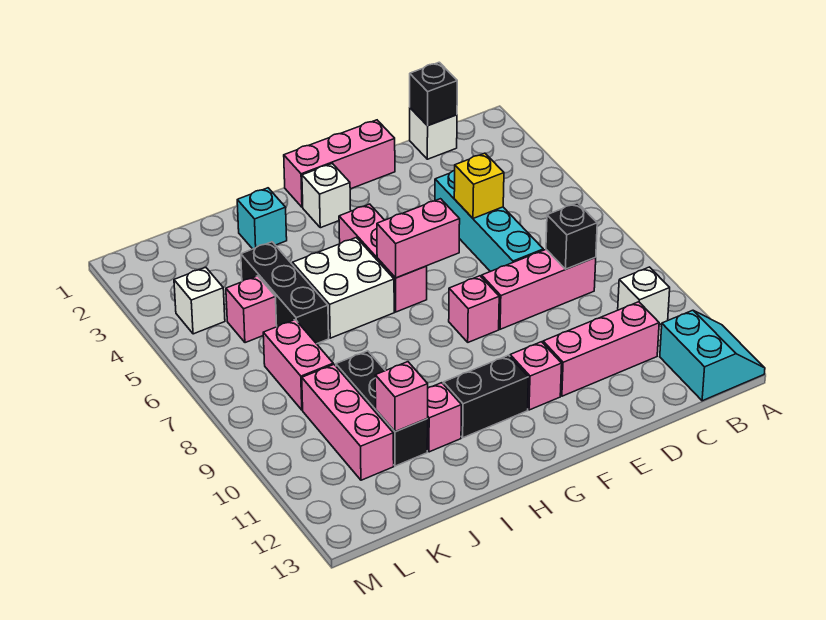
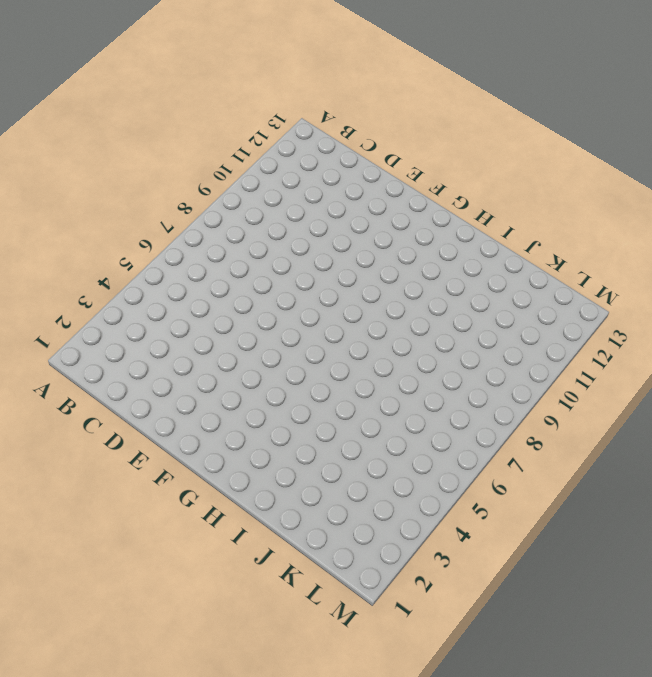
none -> cyan 2x2 slope [660,310,765,401]
none -> white 1x1 brick [618,267,670,325]
none -> white 1x1 brick [410,108,457,159]

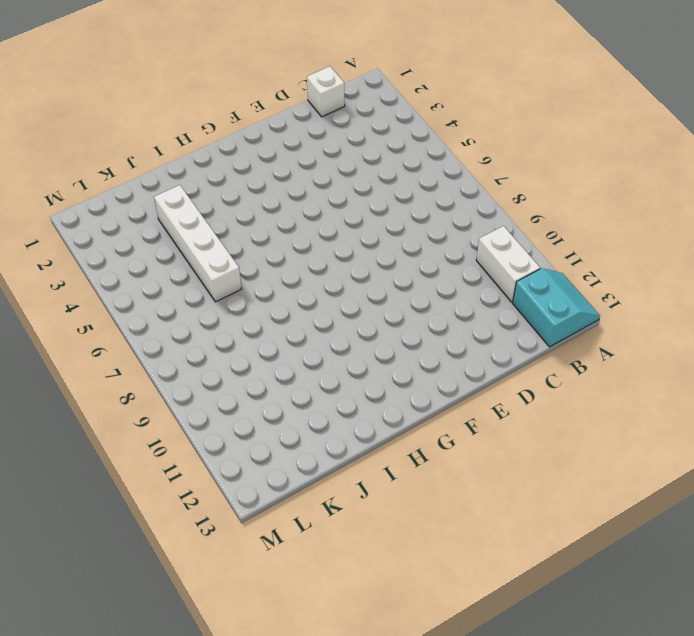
white 1x2 brick [476,226,540,302] -> white 1x1 brick [618,267,670,325]
white 1x4 brick [154,185,242,302] -> black 1x3 brick [241,242,329,344]
none -> pink 1x3 brick [482,250,596,329]
none -> pink 1x3 brick [543,302,659,396]
none -> cyan 1x4 brick [435,170,543,272]

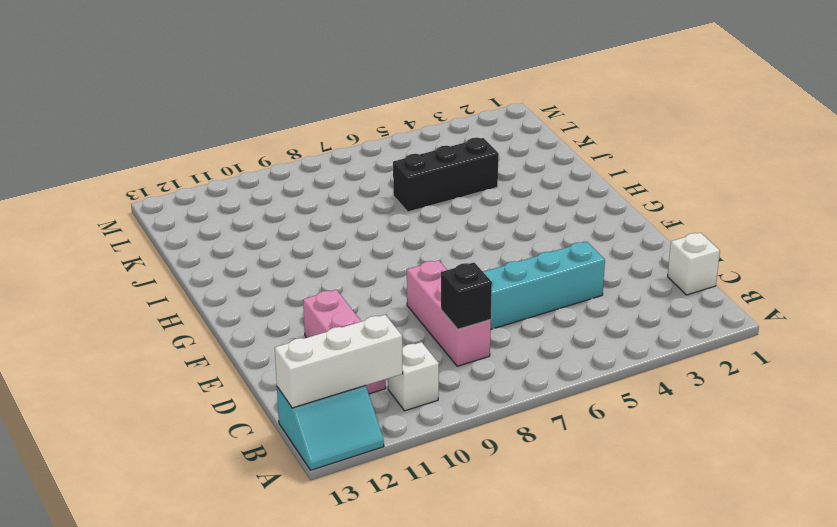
white 1x3 brick [275,315,403,408] -> none
none -> pink 1x3 brick [284,120,395,207]
none -> pink 1x1 brick [449,276,499,342]
none -> pink 1x1 brick [510,342,562,410]

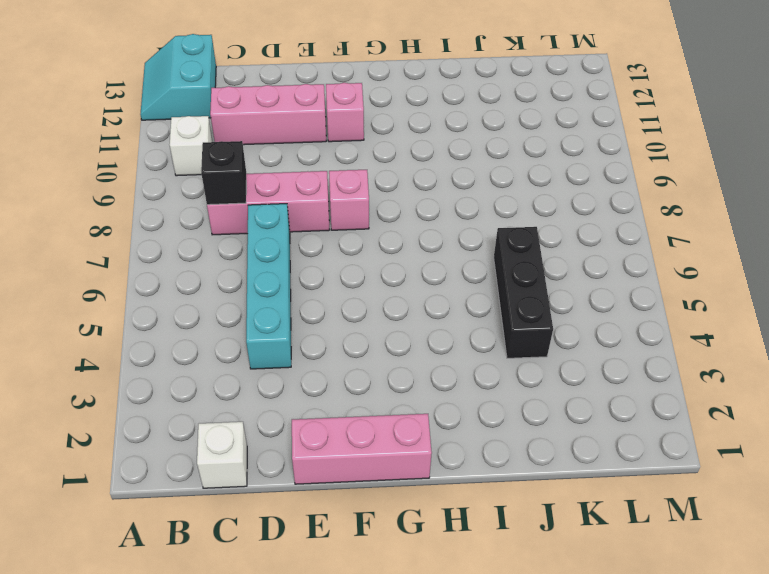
none -> white 1x1 brick [302,163,351,228]
none -> pink 1x3 brick [339,204,427,312]
none -> black 1x2 brick [443,355,528,438]

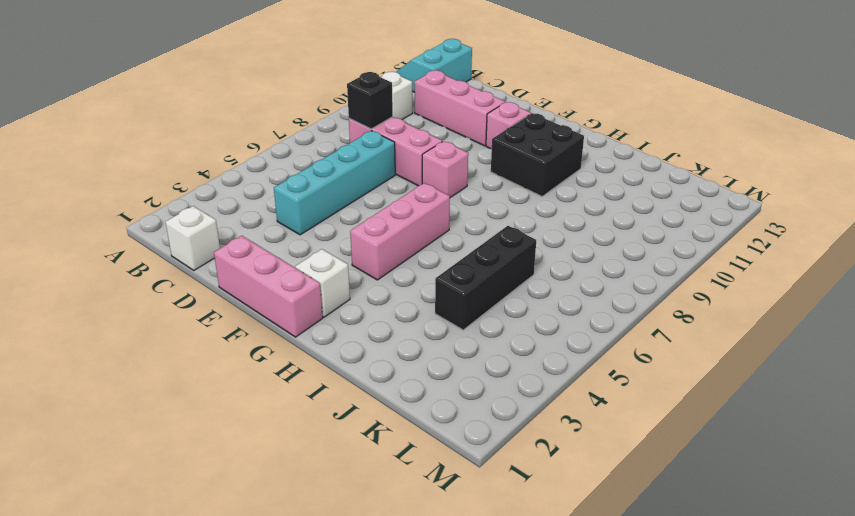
black 2x2 brick [491,113,584,196] -> black 1x2 brick [443,355,528,438]
none -> white 2x2 brick [293,238,394,338]
none -> cyan 1x1 brick [237,188,287,249]
none -> pink 1x1 brick [427,383,461,452]

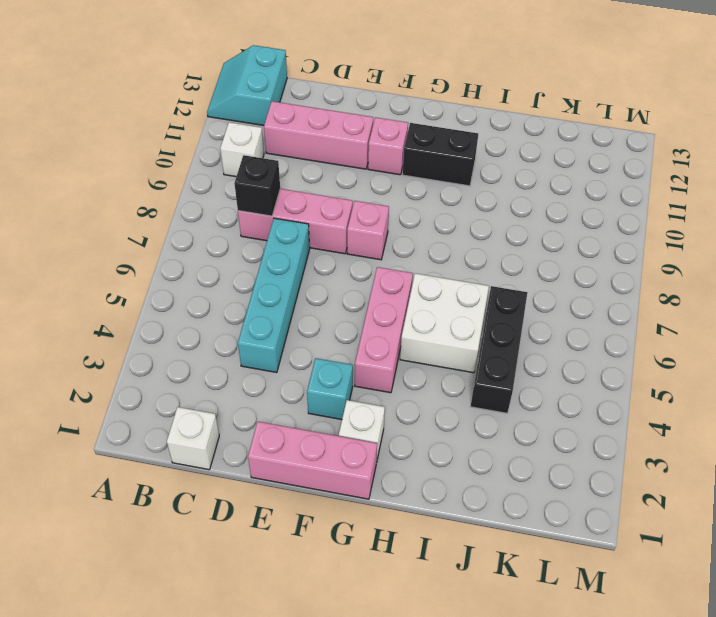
cyan 1x1 brick [307,358,353,420] -> cyan 1x1 brick moved to [237,188,287,249]
none -> pink 1x1 brick [427,383,461,452]
none -> black 1x3 brick [336,351,428,466]
none -> pink 1x1 brick [226,276,277,343]

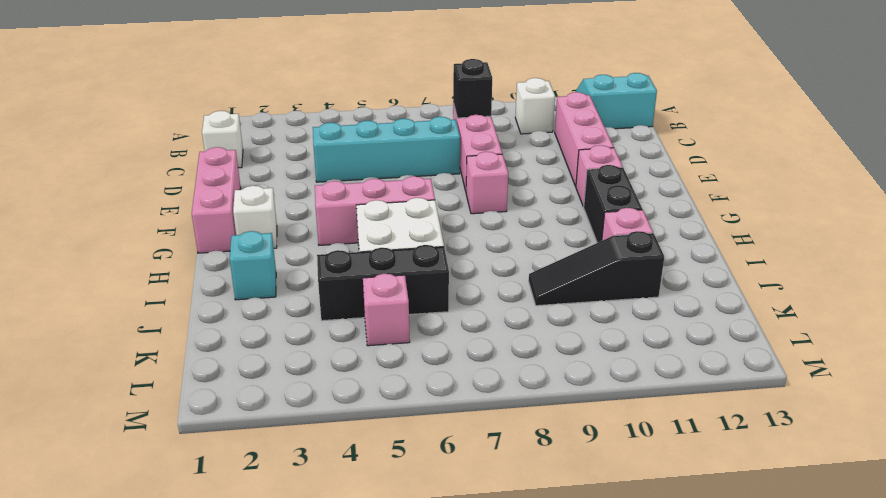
black 1x3 slope [529,231,664,306] -> black 1x3 brick [336,351,428,466]
none -> pink 1x2 brick [263,320,333,410]
none -> pink 1x3 brick [302,364,394,480]
none -> white 1x1 brick [174,267,225,334]

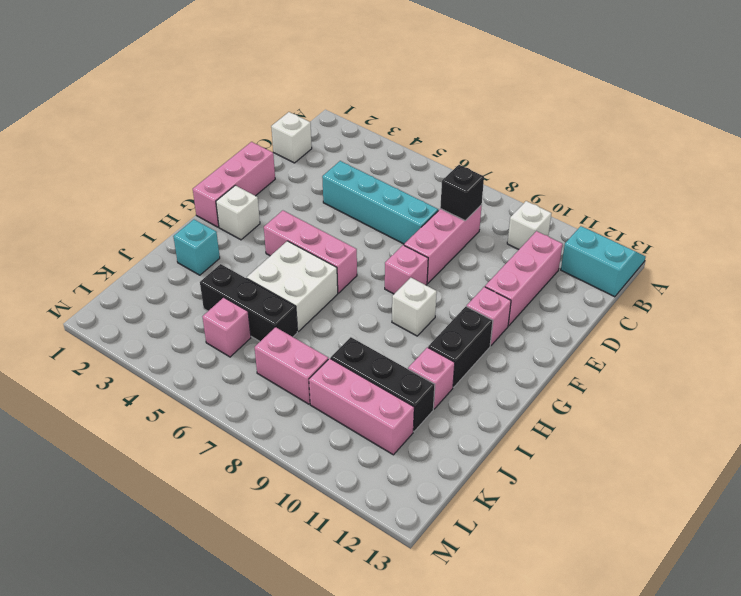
white 1x1 brick [392,278,437,336] -> white 1x1 brick moved to [174,267,225,334]
none -> black 1x1 brick [410,62,457,126]
none -> yellow 1x1 brick [454,153,504,218]
none -> pink 1x2 brick [377,199,460,278]

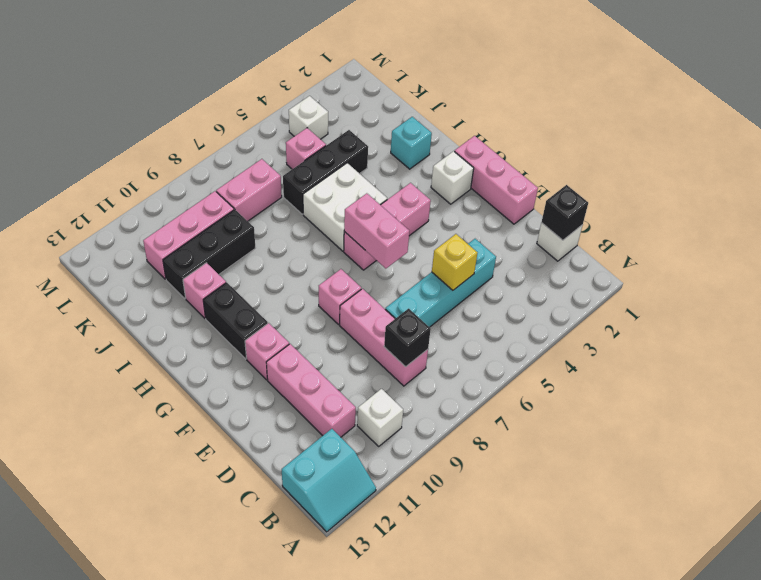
none -> pink 1x1 brick [375,362,428,432]

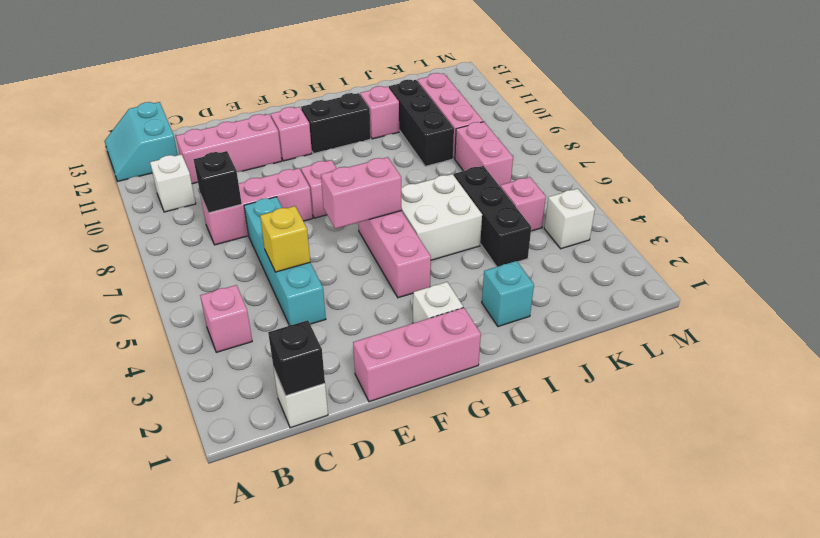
pink 1x1 brick [200,285,252,352] -> pink 1x1 brick moved to [375,362,428,432]

